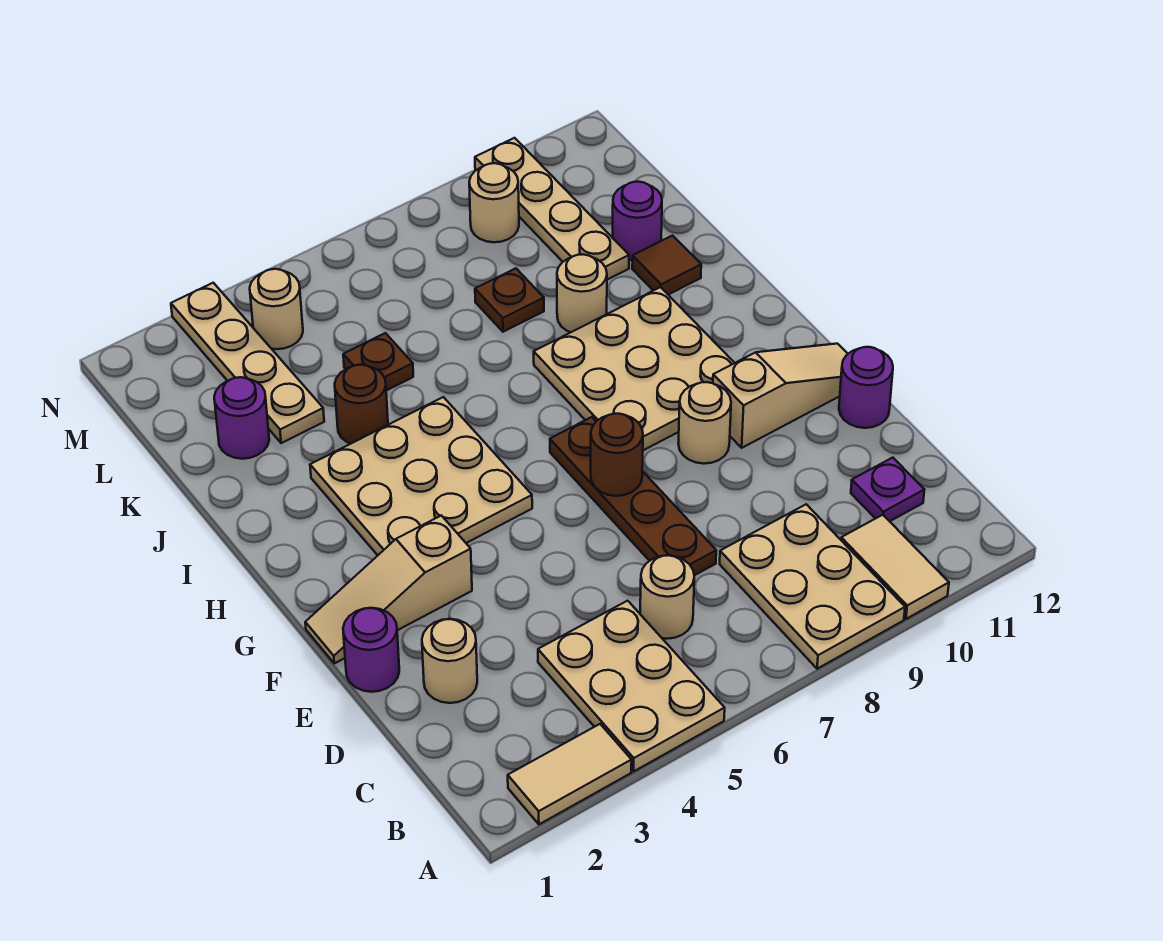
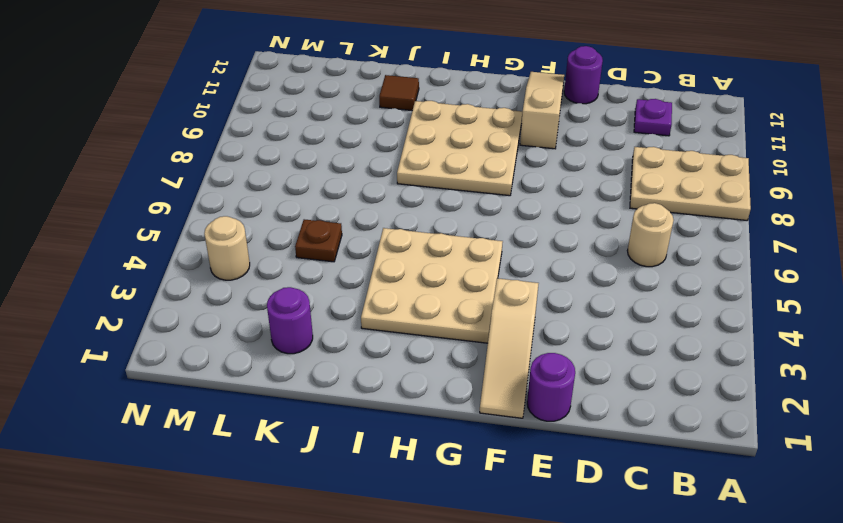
none -> tan 1x2 tile [508,724,632,824]
none -> tan 2x3 plate [538,601,725,771]
none -> tan 1x2 tile [841,515,949,619]

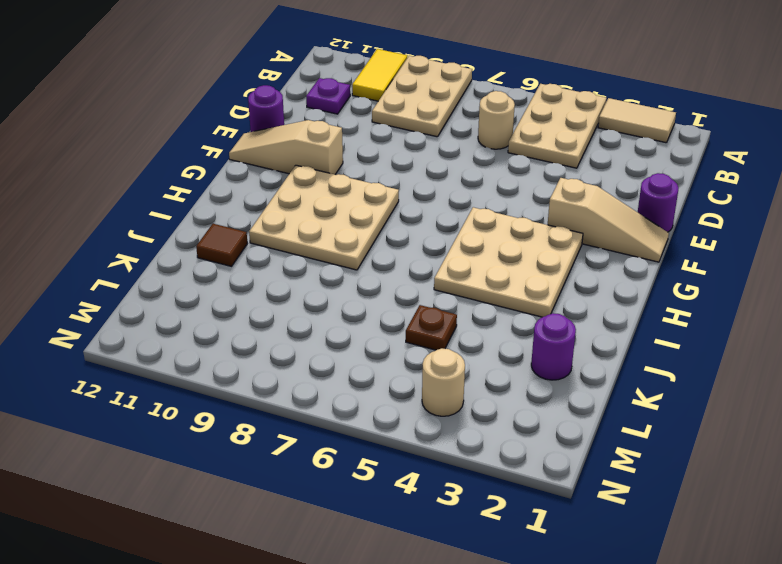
yellow 1x2 tile [352,49,407,101] -> tan 1x2 tile [841,515,949,619]
none -> tan 1x1 round brick [422,619,477,703]
none -> brown 1x4 plate [550,417,716,575]
none -> tan 1x1 round brick [678,382,731,464]

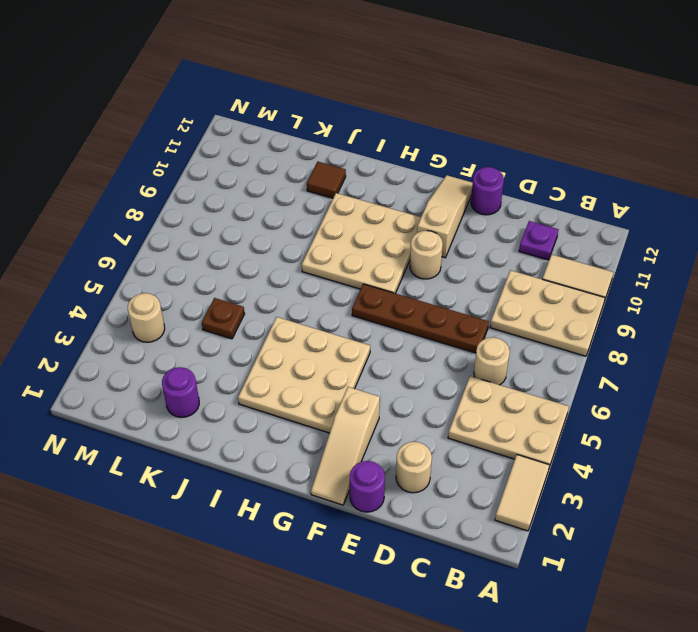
none -> brown 1x1 round brick [335,365,388,444]
none -> tan 1x1 round brick [557,254,607,332]
none -> tan 1x4 plate [171,283,324,443]

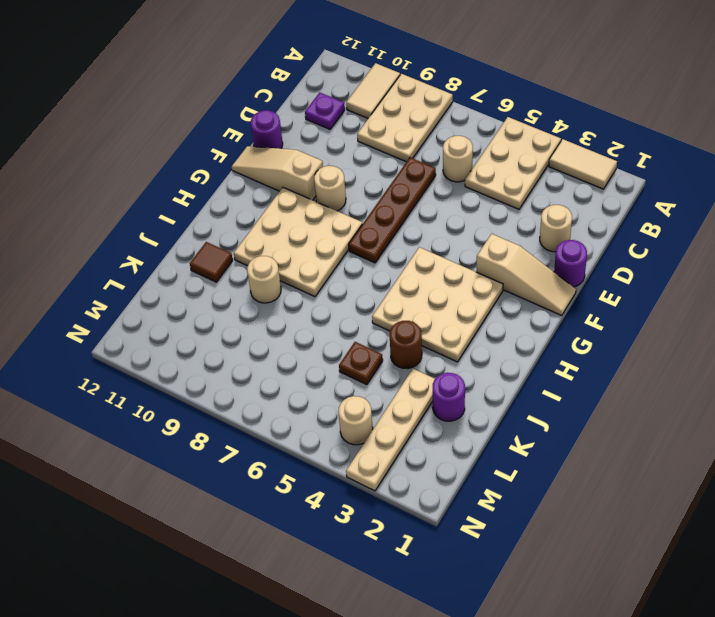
none -> brown 1x1 plate [475,268,544,332]
none -> tan 1x4 plate [475,138,629,280]
none -> purple 1x1 round brick [613,182,662,260]

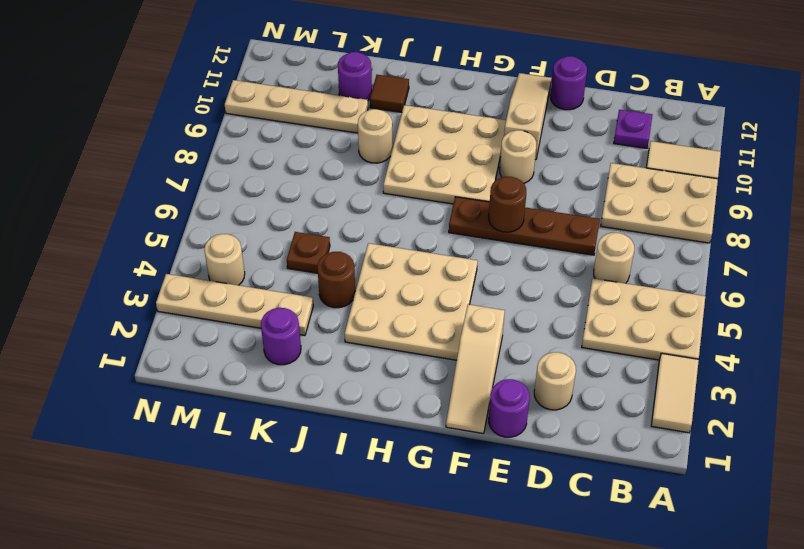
none -> brown 1x1 plate [475,268,544,332]
none -> tan 1x1 round brick [469,163,519,242]

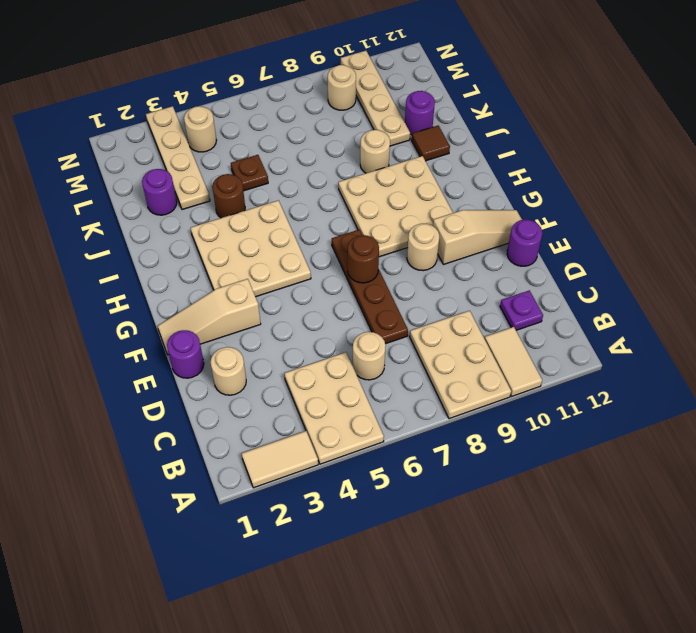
none -> brown 1x1 plate [475,268,544,332]

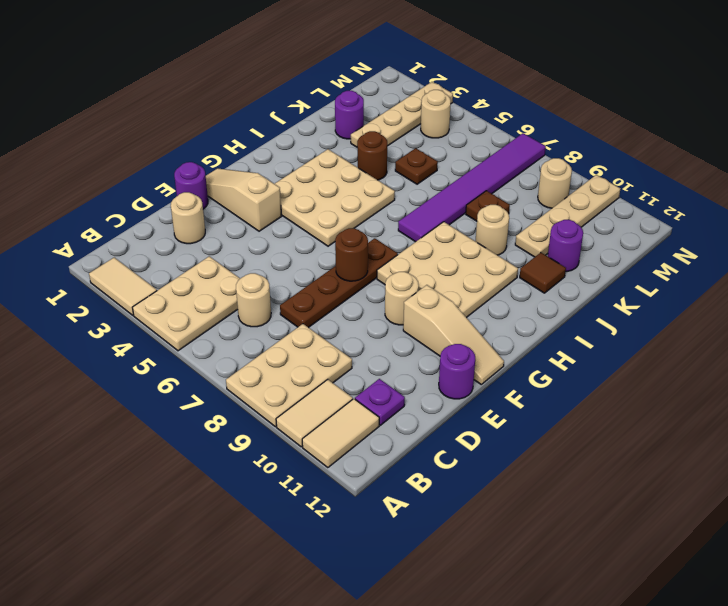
tan 1x2 tile [302,399,379,468] -> none
purple 1x6 tile [398,133,546,242] -> none

